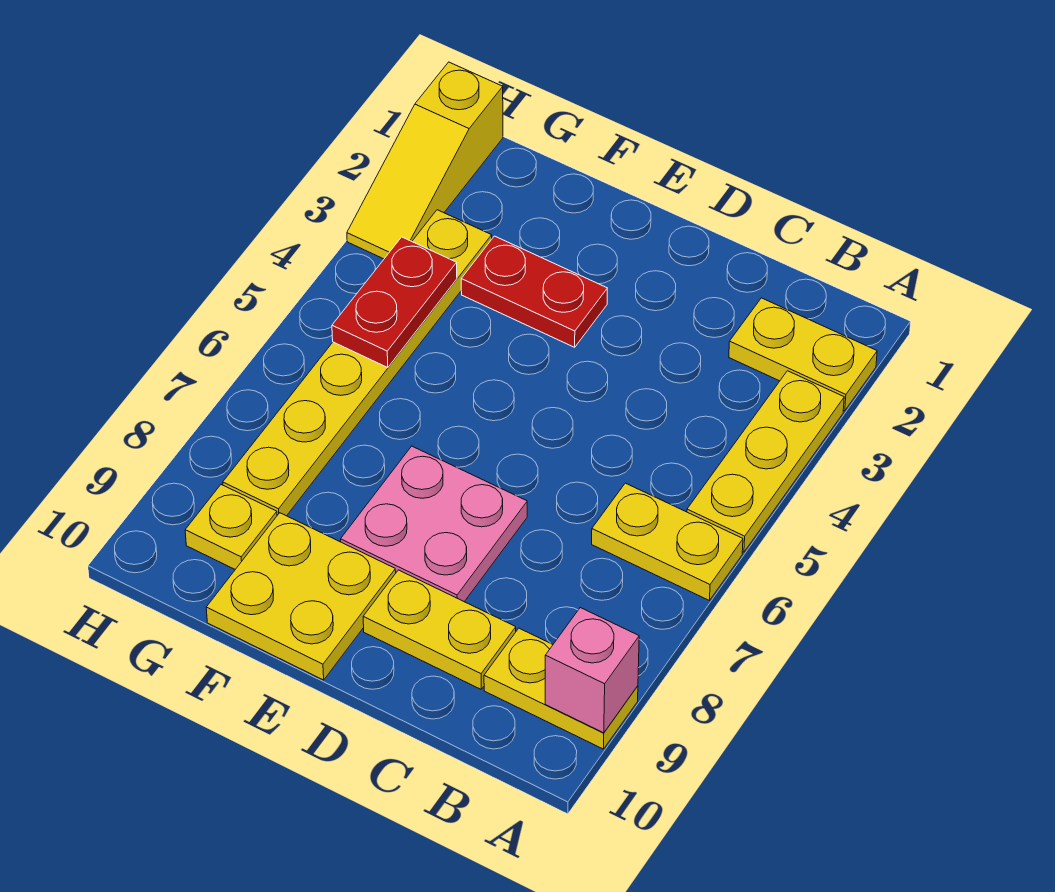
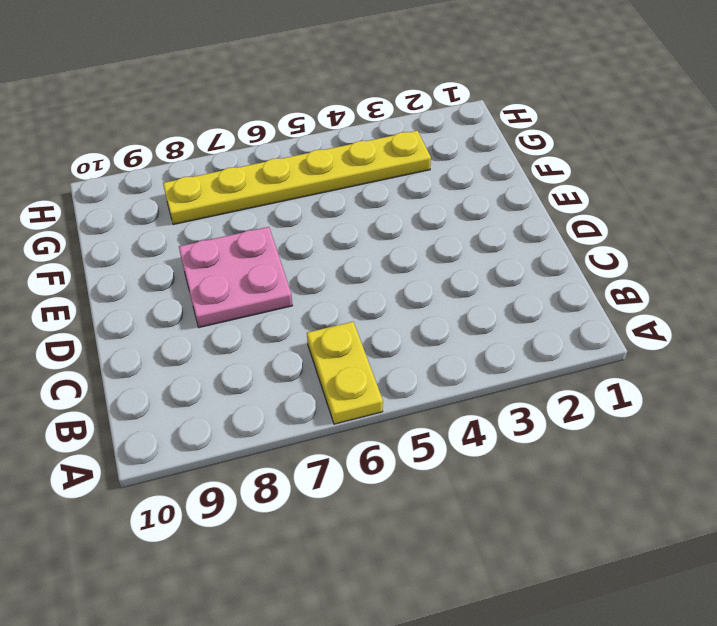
none -> yellow 1x2 plate [729,298,877,411]
none -> yellow 1x3 plate [687,371,844,552]
none -> yellow 1x2 plate [484,628,638,749]

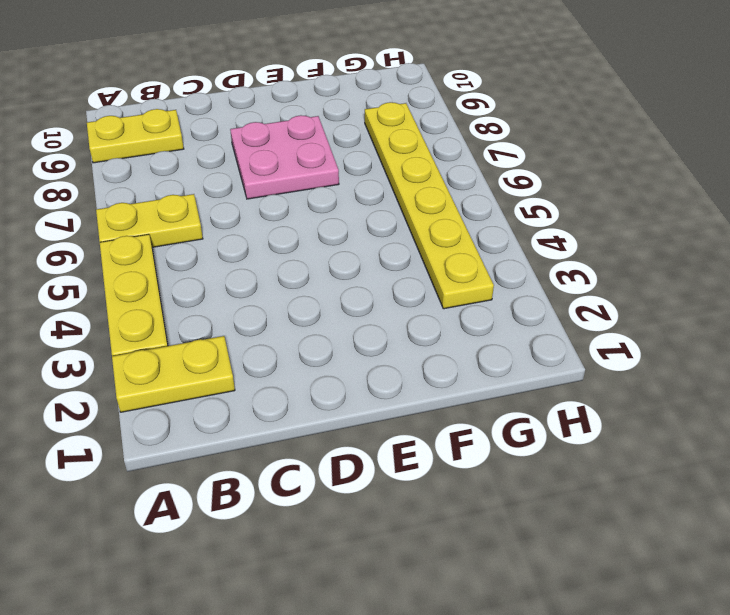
none -> yellow 1x2 plate [363,570,516,689]
none -> red 1x2 plate [461,236,607,347]
none -> yellow 2x2 plate [206,513,396,680]

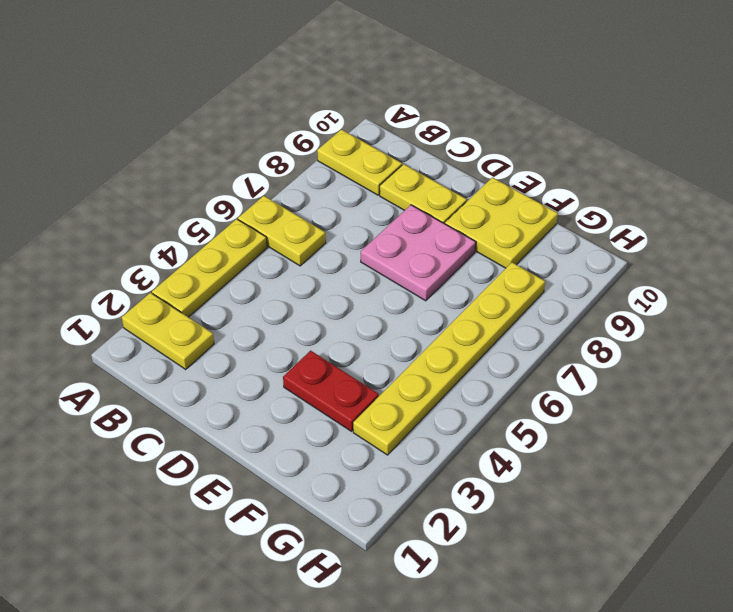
none -> yellow 1x1 plate [185,485,277,569]
none -> yellow 1x3 slope [347,62,503,259]
none -> pink 1x1 brick [545,608,639,733]

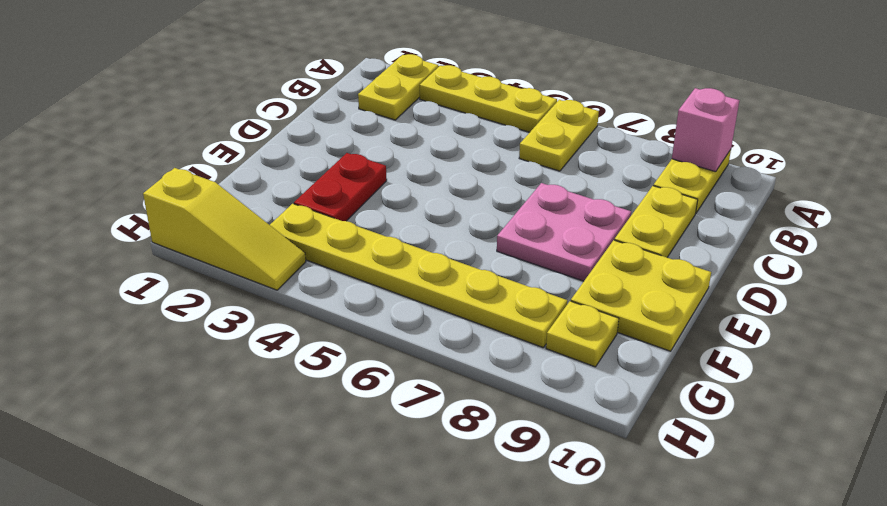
none -> red 1x2 plate [332,237,457,368]

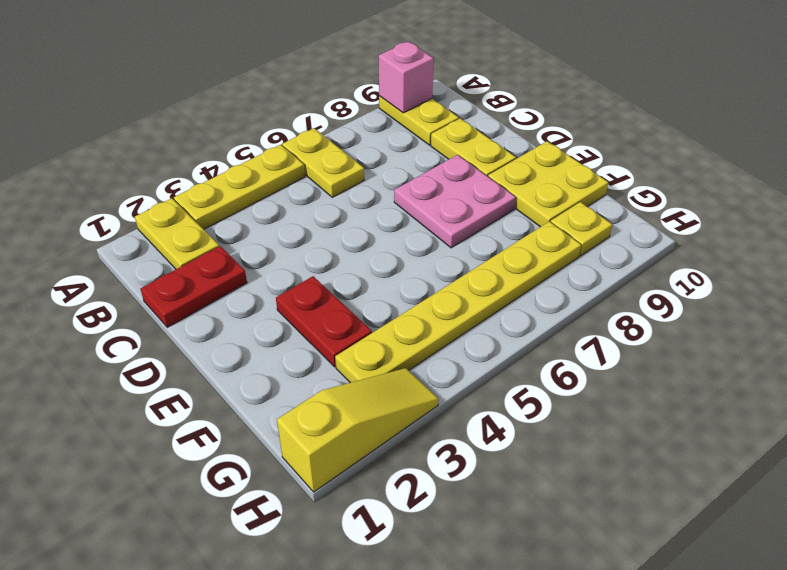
red 1x2 plate [141,246,247,327] -> red 1x2 plate moved to [332,237,457,368]

